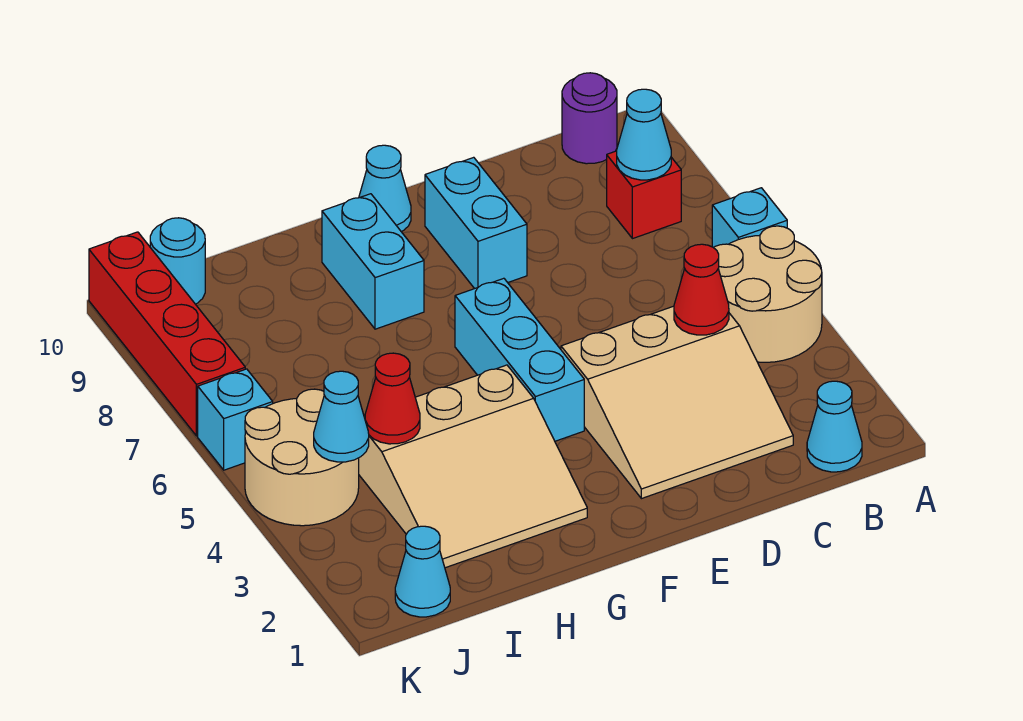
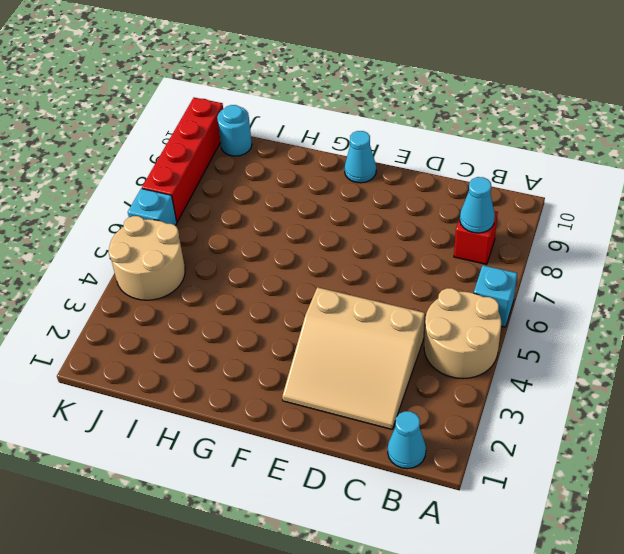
none -> purple 1x1 round brick [562,73,617,164]
none -> cyan 1x2 brick [425,157,527,289]
none -> cyan 1x3 brick [455,278,584,441]

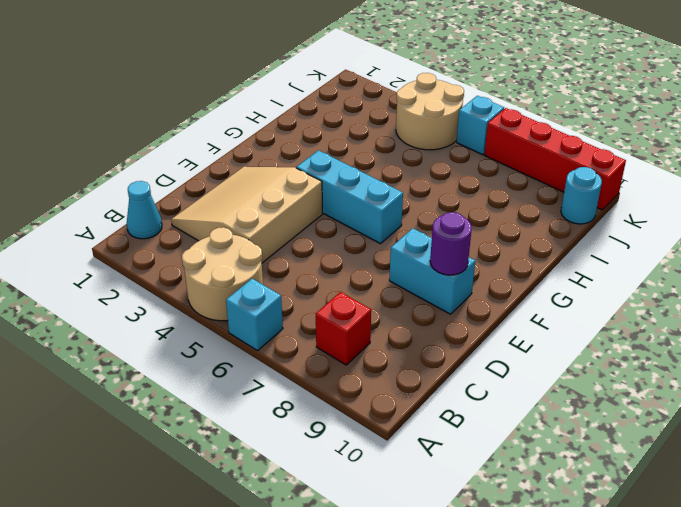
purple 1x1 round brick [430,212,472,275] -> purple 1x1 round brick moved to [562,73,617,164]
none -> cyan 1x1 cone [359,145,411,232]
none -> tan 3x3 slope [359,365,587,568]
none -> cyan 1x2 brick [322,194,424,329]

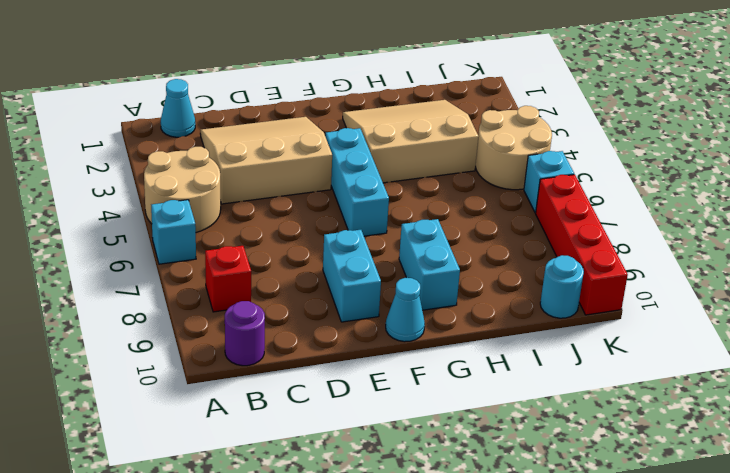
none -> cyan 1x1 cone [395,526,450,617]
none -> cyan 1x1 cone [617,89,671,180]
none -> red 1x1 cone [674,244,729,335]

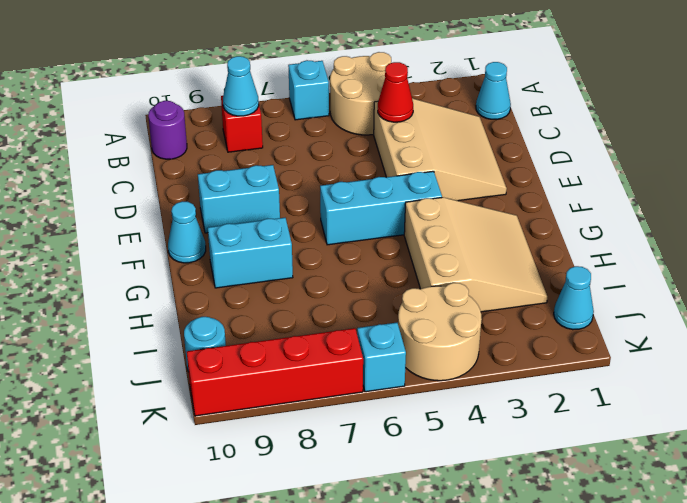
none -> red 1x1 cone [365,353,420,444]
none -> cyan 1x1 cone [314,371,369,462]

